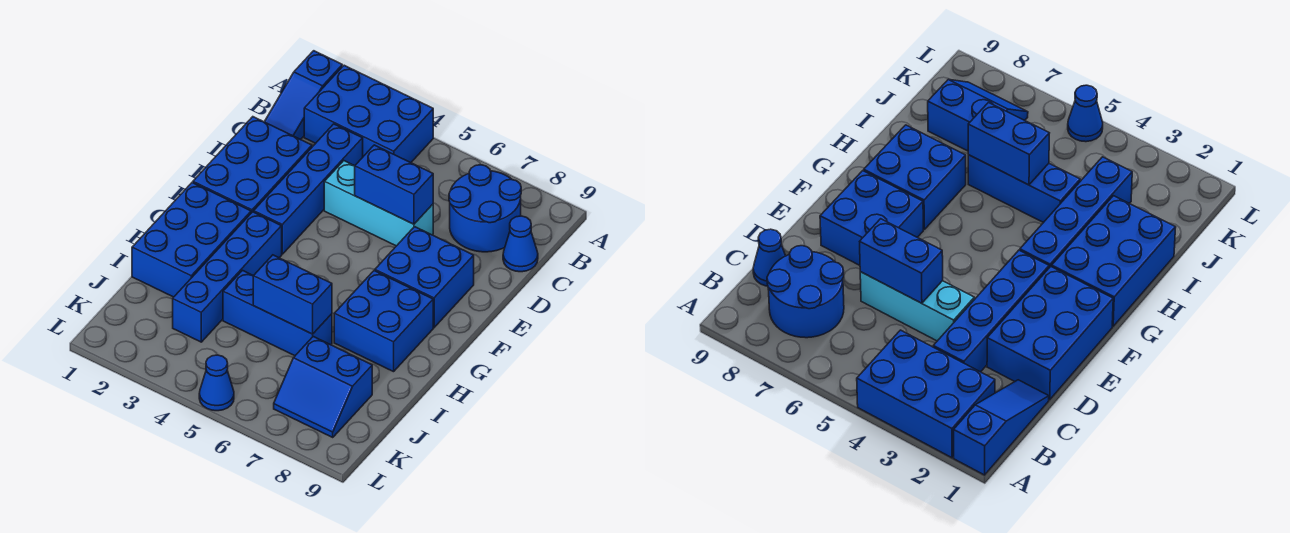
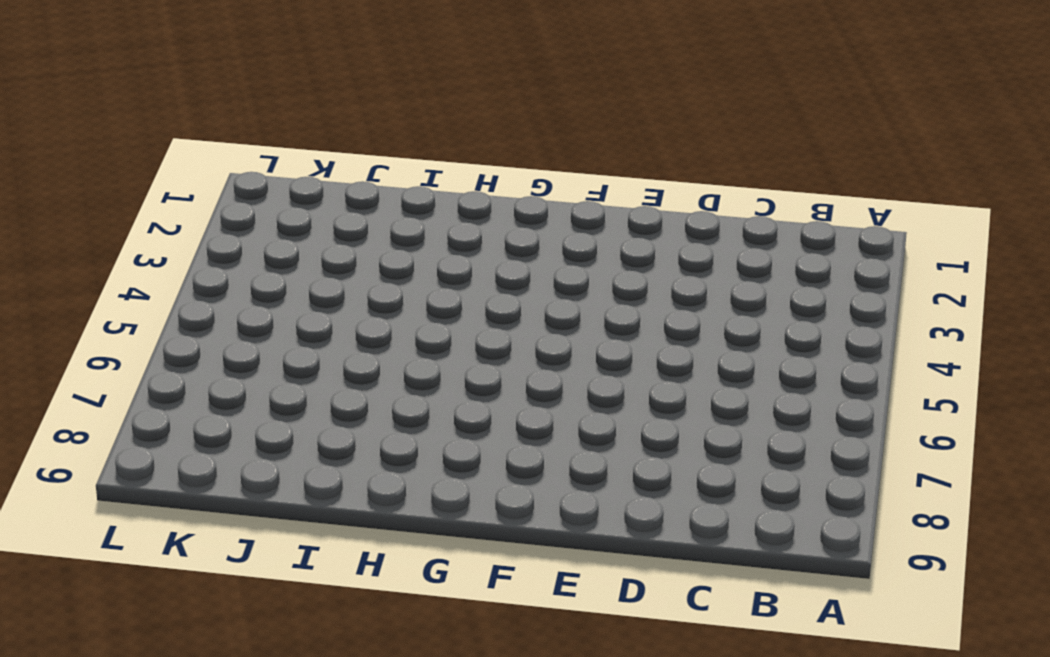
none -> blue 1x3 slope [265,51,342,140]
none -> blue 2x3 brick [304,65,433,163]
none -> blue 2x2 round brick [449,165,521,252]

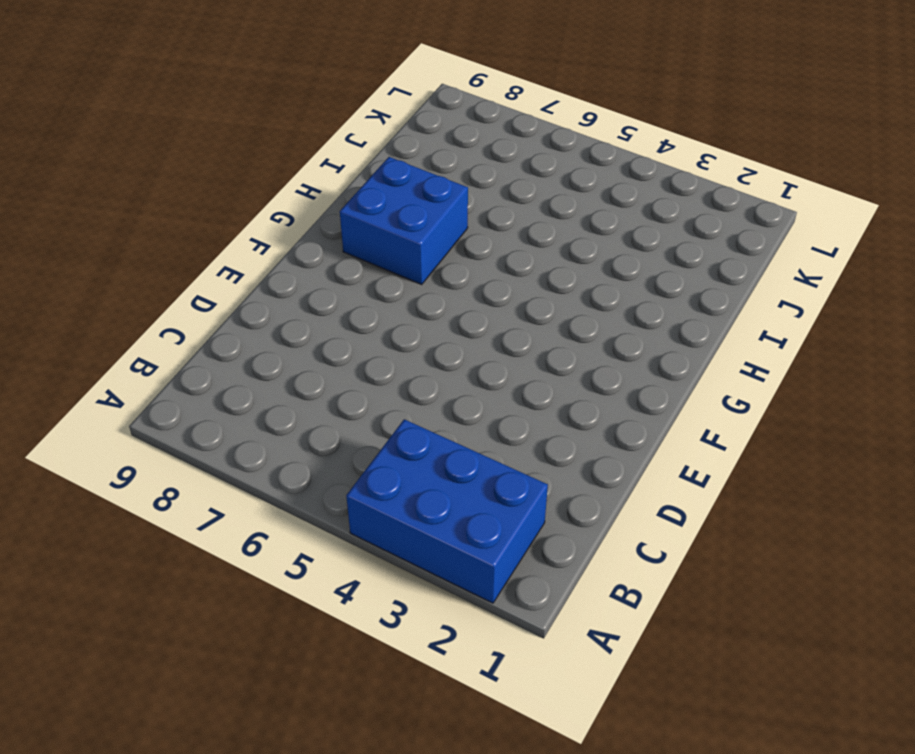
none -> blue 1x3 slope [265,51,342,140]
none -> blue 2x2 round brick [449,165,521,252]
none -> blue 1x4 brick [254,124,363,254]

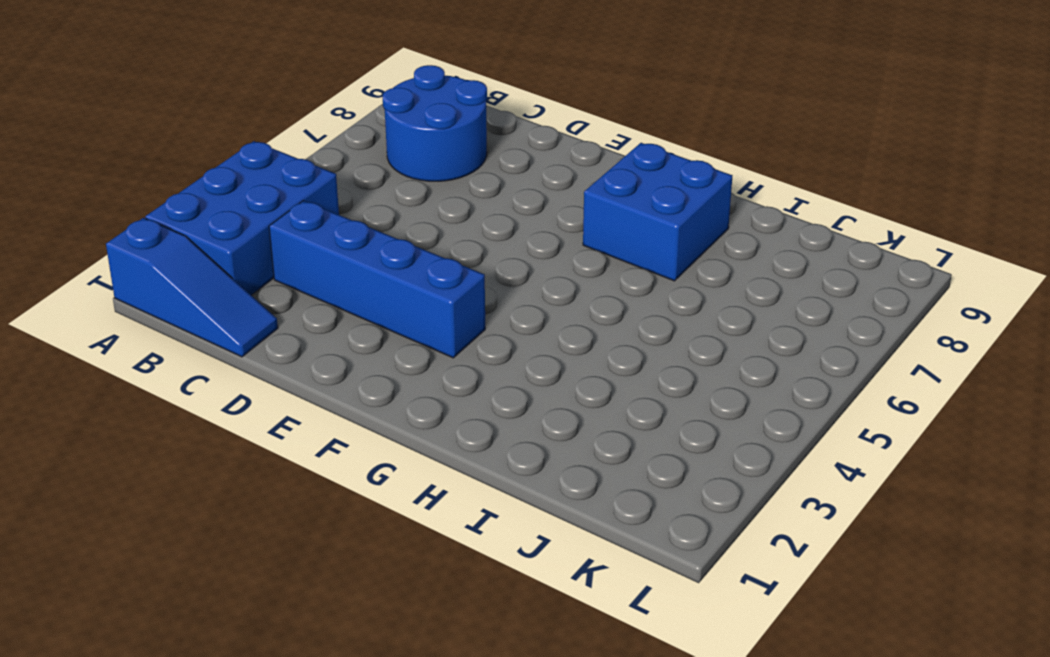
none -> blue 1x1 cone [503,216,538,272]
none -> blue 2x3 brick [193,117,312,213]
none -> cyan 1x3 brick [324,161,433,246]

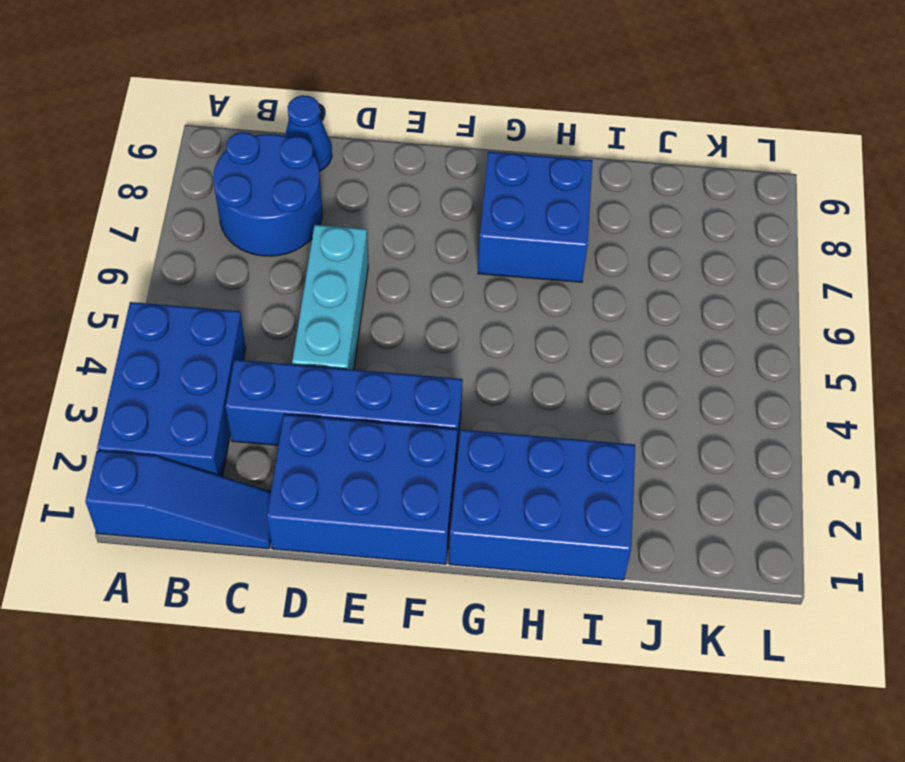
none -> blue 2x2 brick [375,227,474,328]
none -> blue 1x4 brick [173,212,282,342]
none -> blue 1x3 brick [223,270,332,356]

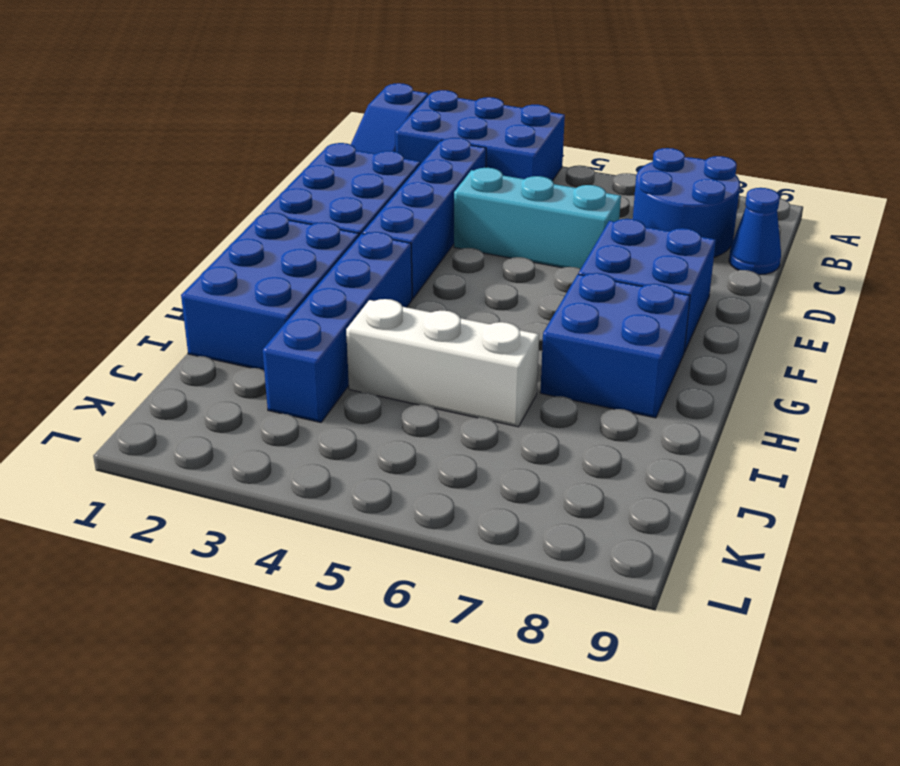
white 1x3 brick [346,299,539,427] -> blue 1x3 brick [223,270,332,356]
none -> blue 2x2 slope [274,336,372,437]
none -> blue 1x1 cone [199,355,234,411]
none -> blue 1x2 brick [355,145,433,224]

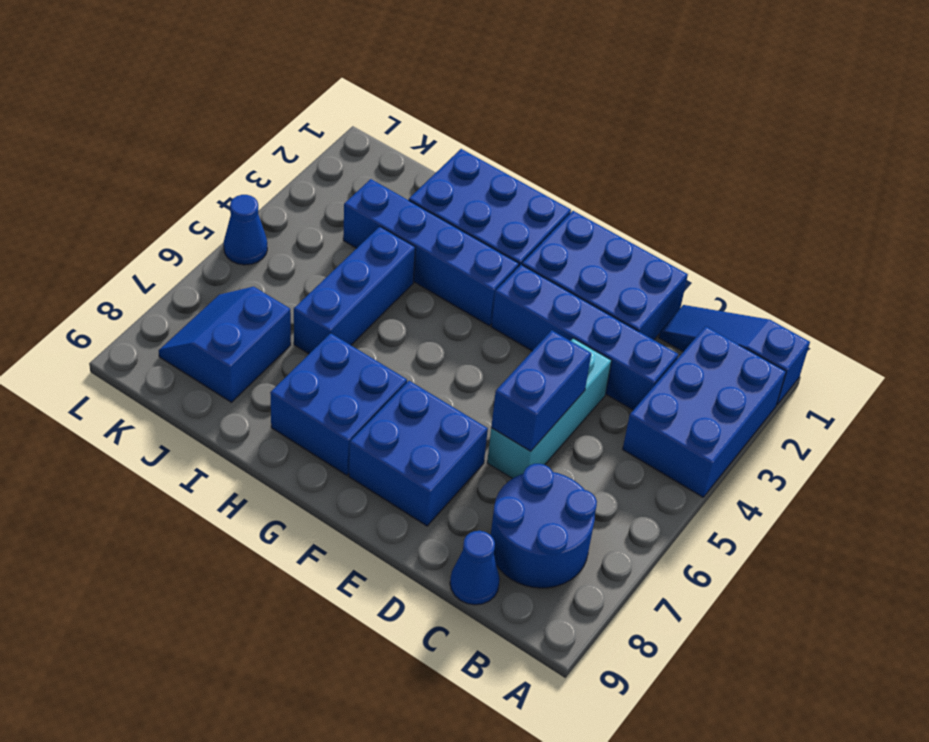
none -> blue 1x2 brick [253,255,332,334]

